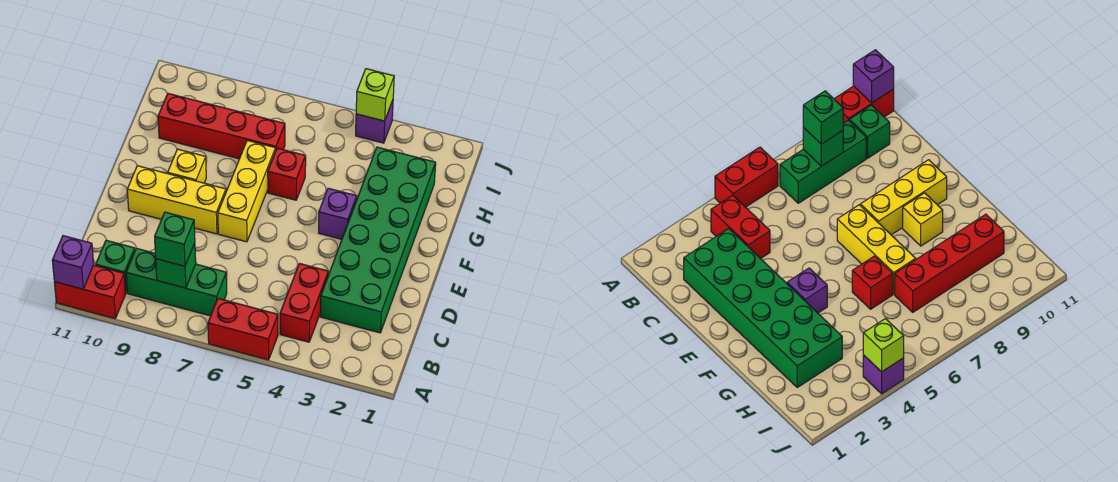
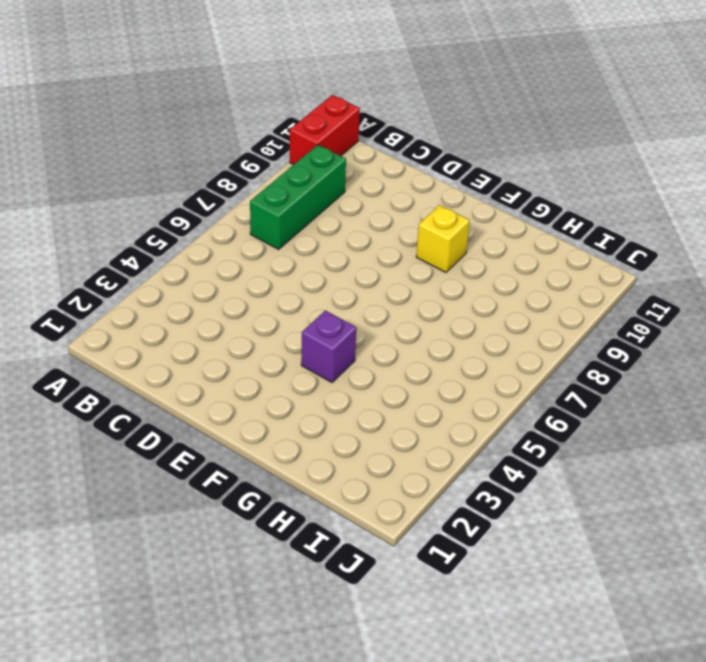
none -> red 1x2 brick [208,298,278,360]
none -> red 1x2 brick [280,263,328,342]
none -> green 1x1 brick [96,240,135,293]

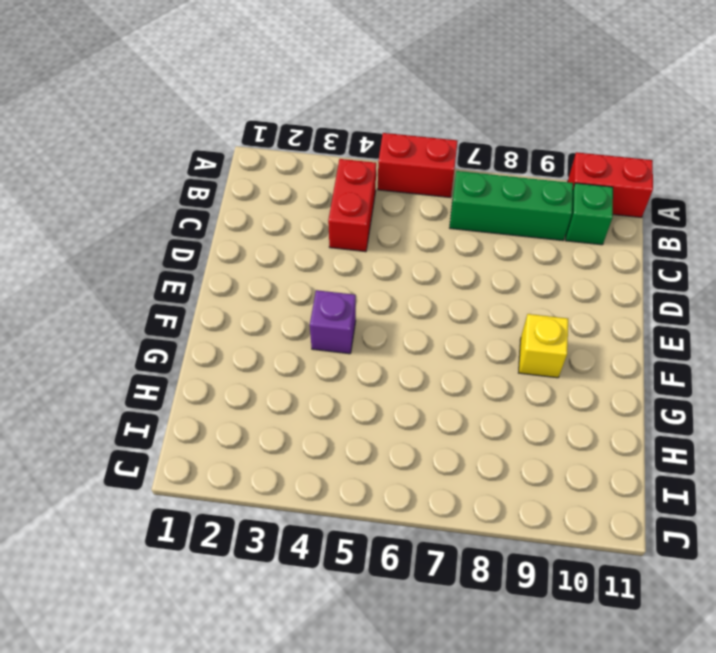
none -> green 2x6 brick [320,147,436,333]
none -> yellow 1x3 brick [218,140,276,242]
none -> yellow 1x3 brick [127,166,226,234]

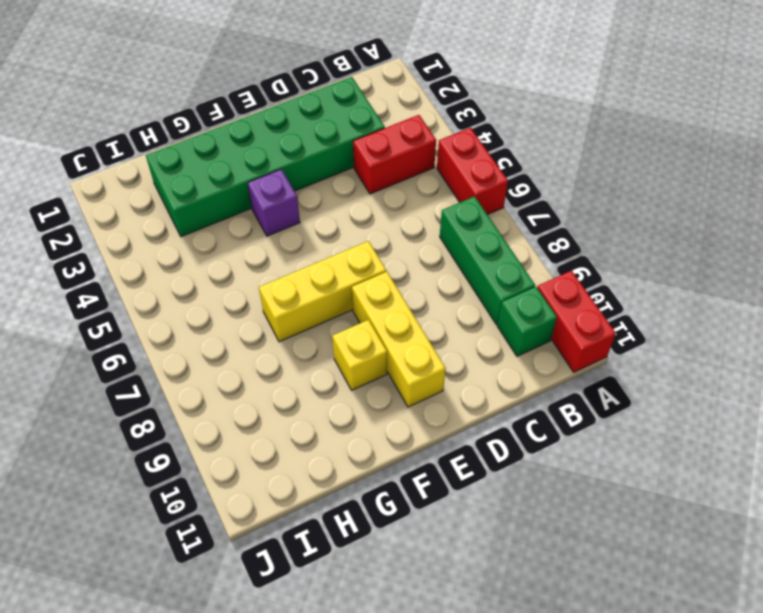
none -> red 1x1 brick [268,148,306,200]
none -> red 1x4 brick [158,94,285,159]
none -> purple 1x1 brick [356,100,393,143]

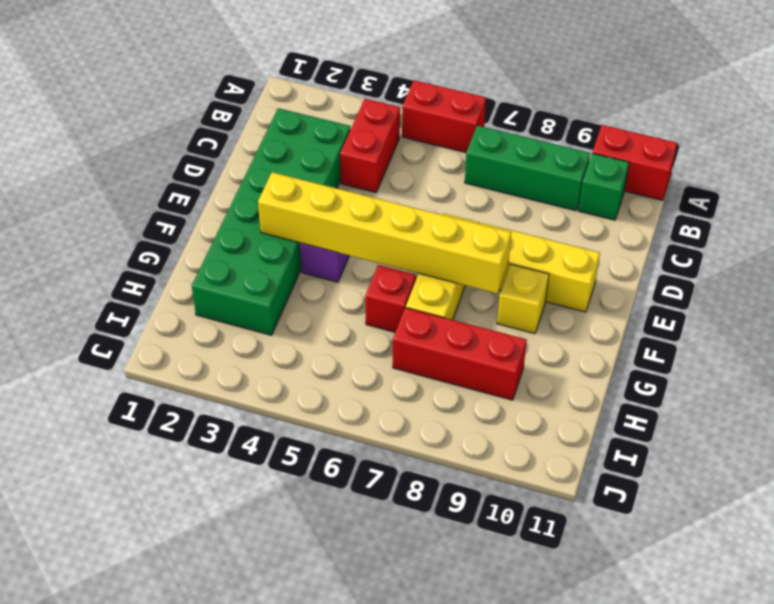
yellow 1x6 brick [258,172,511,293] -> none
red 1x3 brick [393,308,527,400] -> red 1x4 brick [158,94,285,159]
none -> purple 1x1 brick [356,100,393,143]
none -> purple 1x1 brick [52,236,94,289]
none -> green 1x1 brick [156,243,196,288]

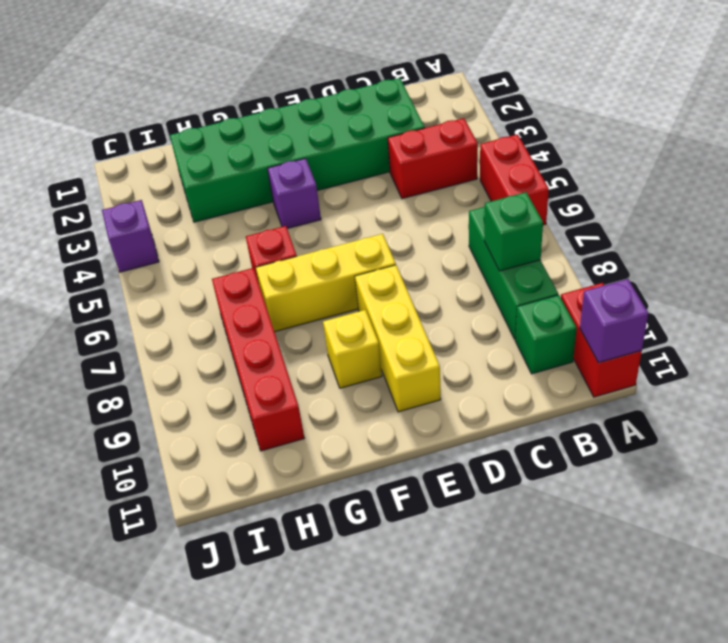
none -> lime 1x1 brick [356,69,394,121]
none -> green 1x1 brick [155,212,195,266]

